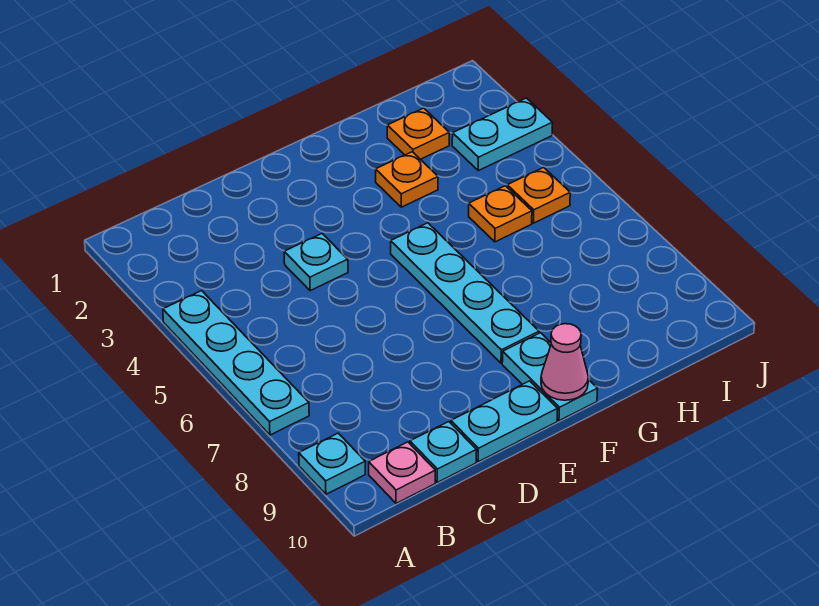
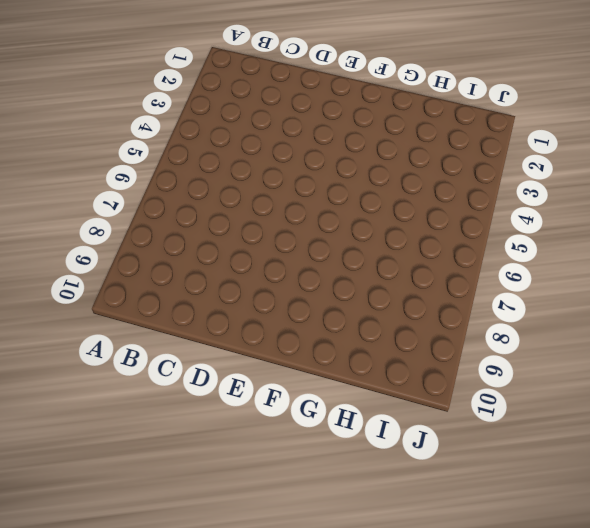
none -> cyan 1x4 plate [163,291,309,435]
none -> cyan 1x1 plate [299,433,365,494]
none -> pink 1x1 plate [369,442,435,503]

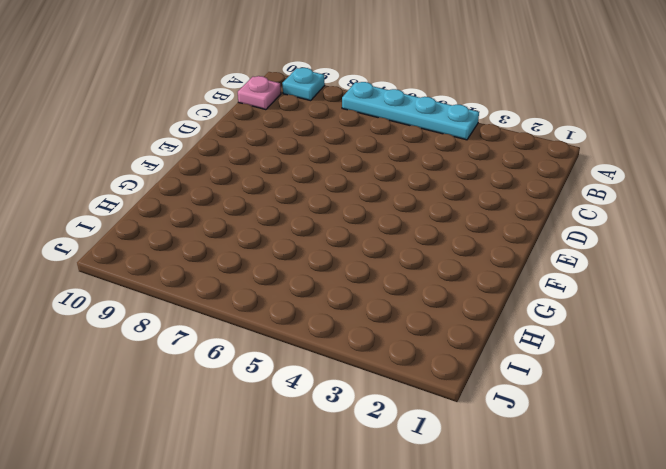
none -> cyan 1x1 plate [410,422,477,482]
none -> cyan 1x1 plate [284,234,348,291]
none -> cyan 1x2 plate [451,381,558,462]

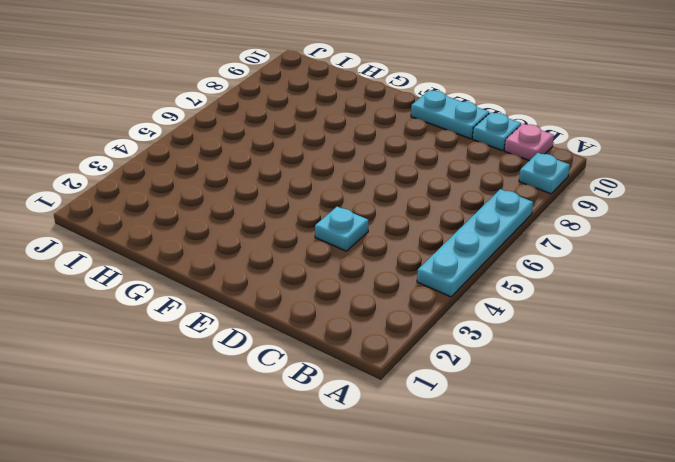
none -> cyan 1x4 plate [391,223,539,363]
none -> cyan 1x2 plate [502,333,598,421]
none -> orange 1x1 plate [376,152,438,207]

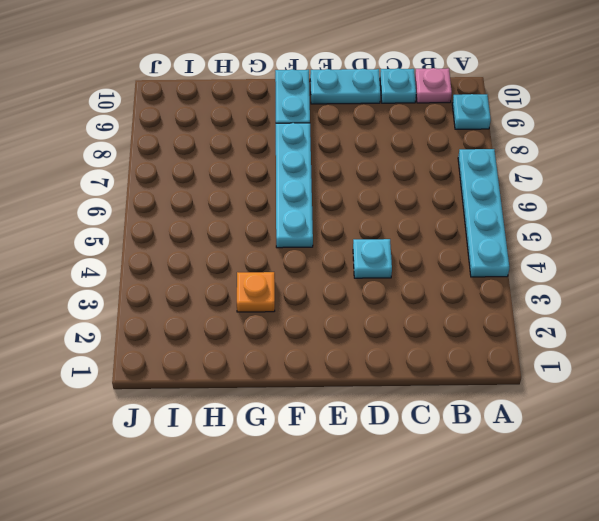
none -> orange 1x1 plate [387,108,449,159]
none -> orange 1x1 plate [469,186,532,242]
none -> cyan 1x2 plate [452,98,553,171]

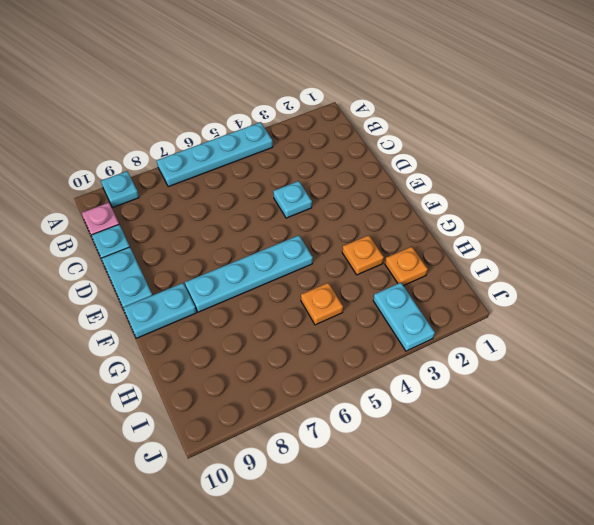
none -> orange 1x1 plate [507,167,570,223]
none -> pink 1x1 cone [541,324,588,400]

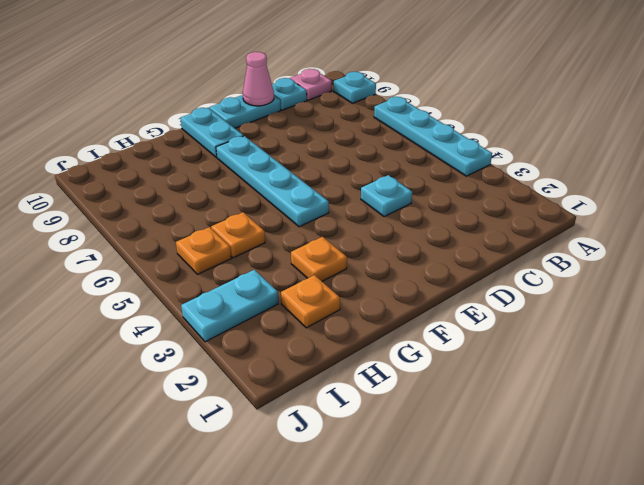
pink 1x1 cone [243,52,274,106] -> pink 1x1 cone moved to [541,324,588,400]

